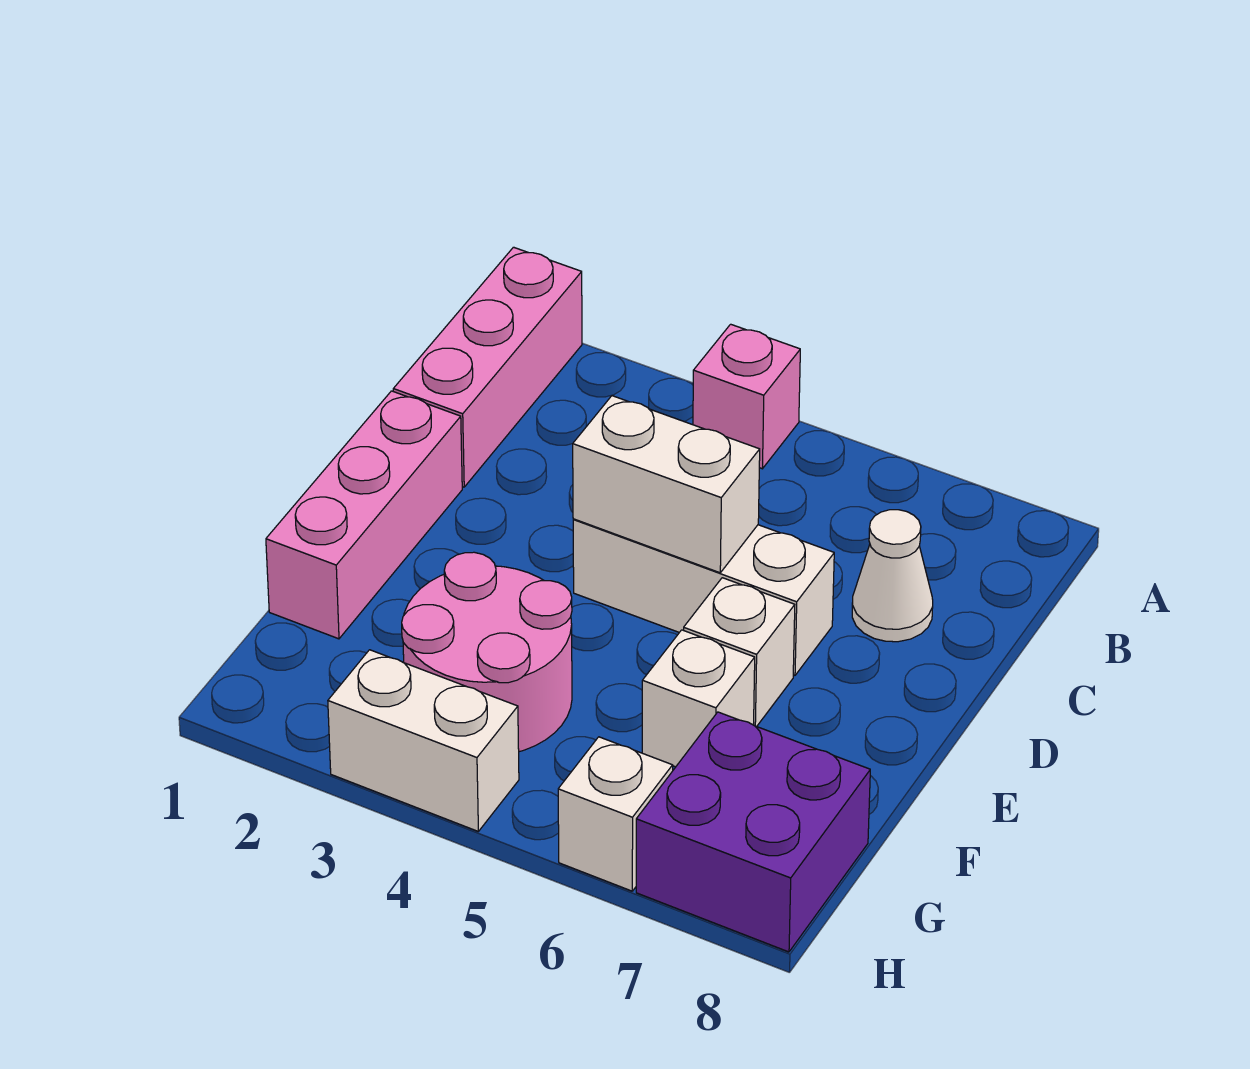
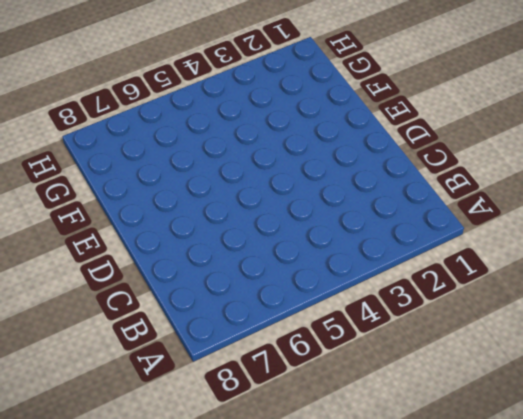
none -> pink 1x3 brick [393,247,582,487]
none -> pink 1x1 brick [693,324,800,469]
none -> white 1x1 cone [852,510,933,642]

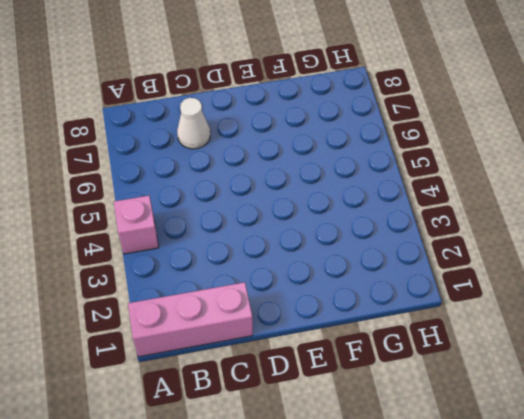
none -> pink 1x3 brick [266,391,462,639]
none -> white 1x3 brick [573,519,834,675]
none -> white 1x1 brick [684,578,795,726]

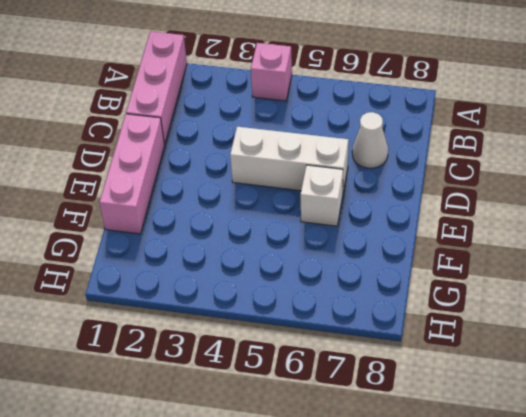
none -> pink 2x2 round brick [402,552,572,752]
none -> white 1x1 brick [642,630,755,767]
none -> purple 2x2 brick [636,712,870,952]

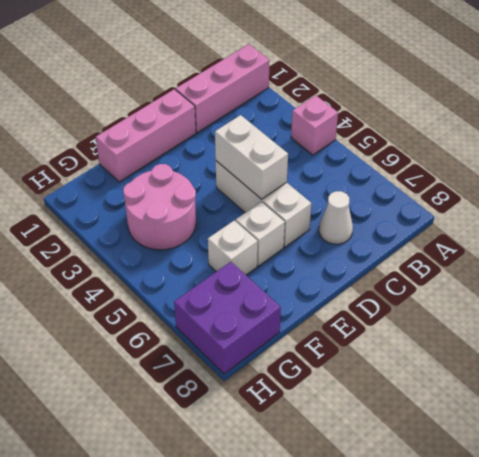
none -> white 1x2 brick [328,650,519,831]
none -> white 1x1 brick [558,737,673,891]

